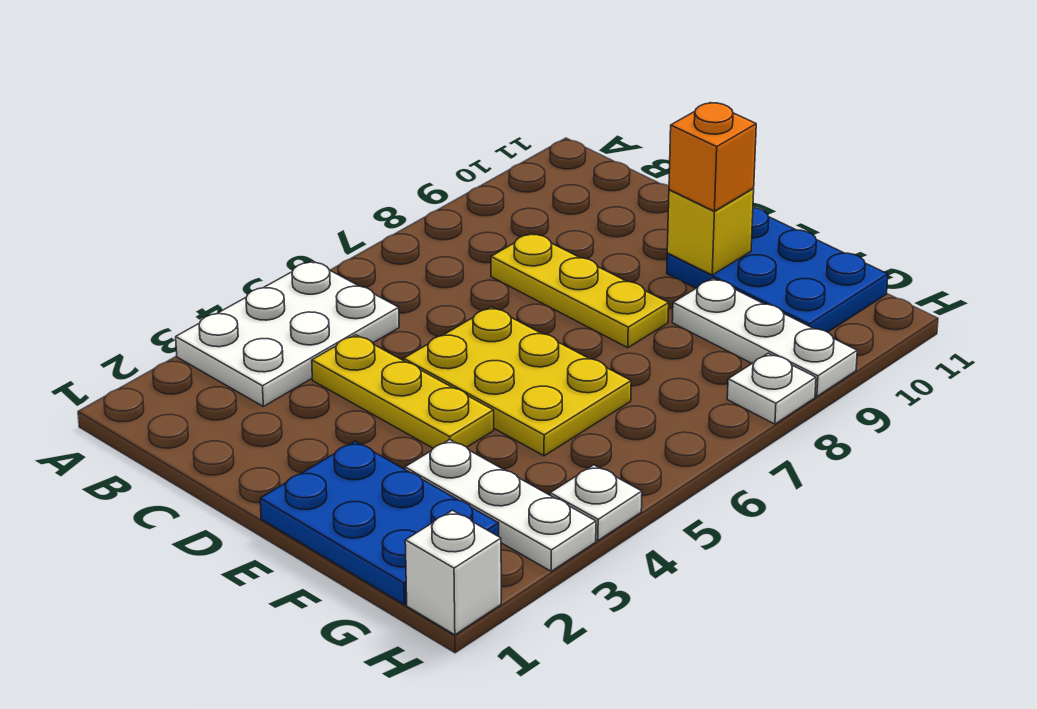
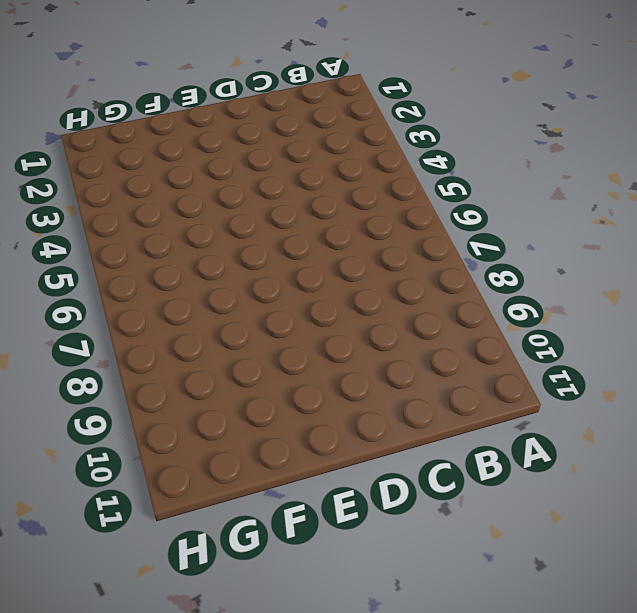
none -> white 2x3 plate [176,261,399,406]
none -> yellow 1x3 plate [312,335,494,448]
none -> yellow 1x3 plate [491,233,669,348]

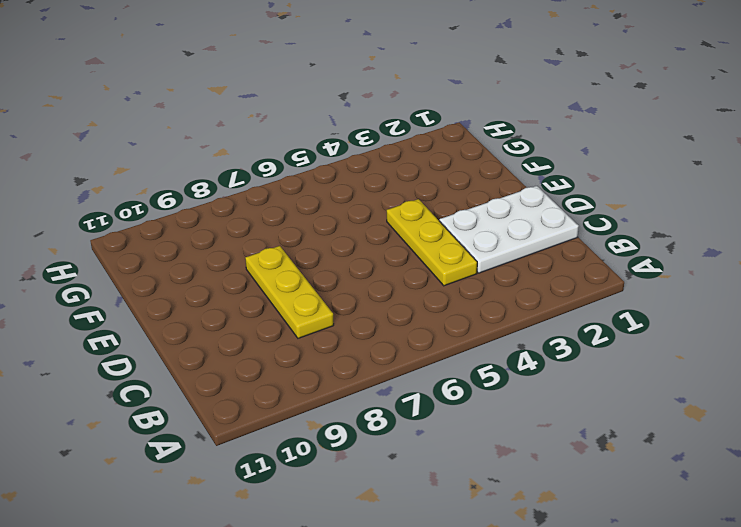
white 2x3 plate [439,186,579,273] -> white 2x3 plate moved to [176,261,399,406]
none -> yellow 2x3 plate [404,307,631,456]
none -> blue 2x3 plate [260,441,499,605]
none -> blue 2x3 plate [667,207,888,332]

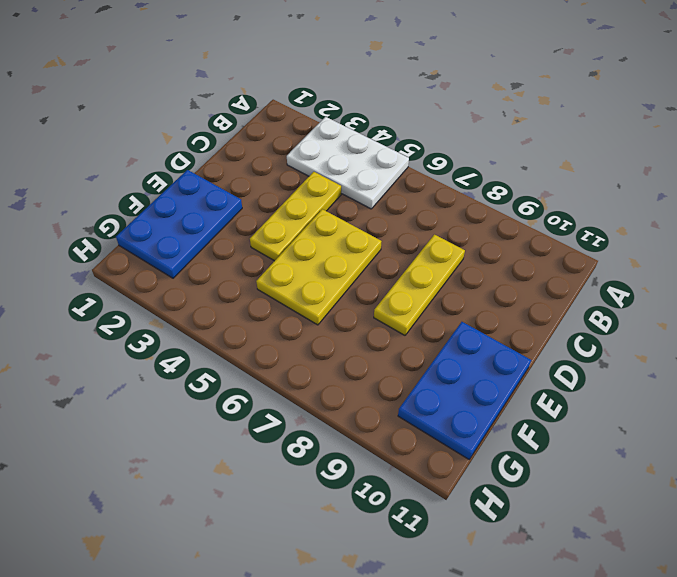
none -> white 1x3 plate [405,440,596,571]
none -> white 1x3 plate [672,278,857,397]
none -> white 1x1 brick [405,510,501,635]

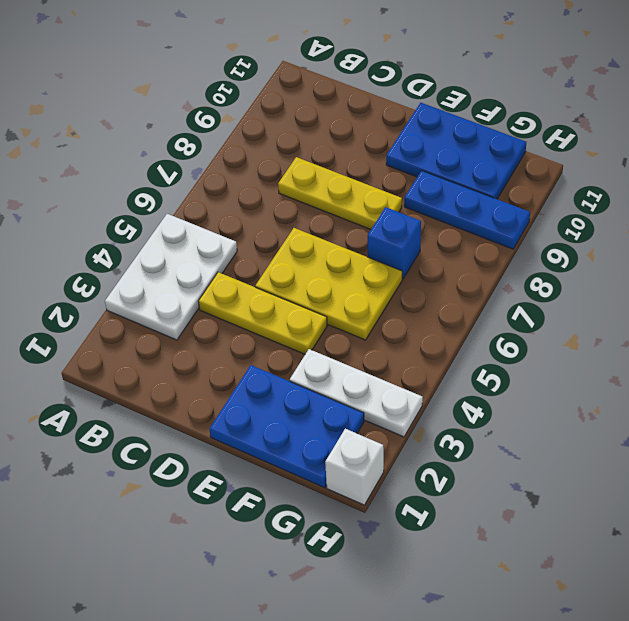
blue 1x1 brick [368,207,421,279] -> none
blue 1x3 plate [404,171,530,249] -> white 1x3 plate [672,278,857,397]
none -> white 1x1 plate [550,465,642,541]
none -> white 1x1 plate [727,353,816,424]
none -> yellow 1x1 brick [667,189,754,275]

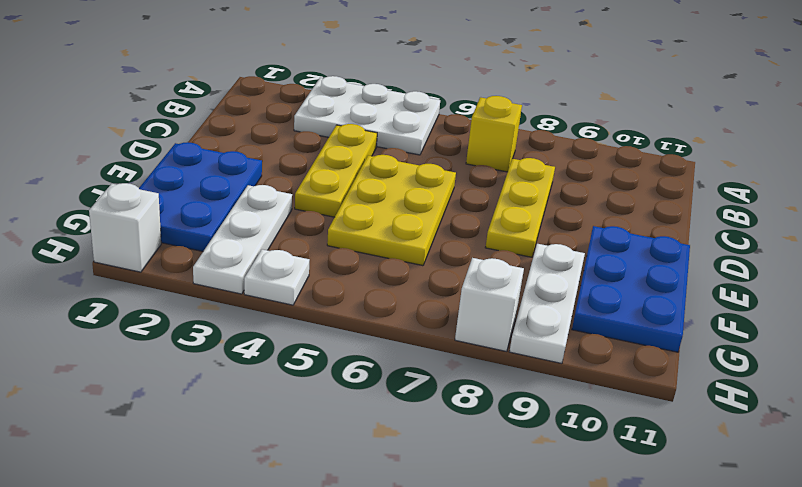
yellow 1x1 brick [466,96,522,172] -> yellow 1x1 brick moved to [667,189,754,275]
white 1x1 brick [455,258,524,351] -> white 1x1 plate [727,353,816,424]
none -> orange 1x1 brick [669,103,756,211]

